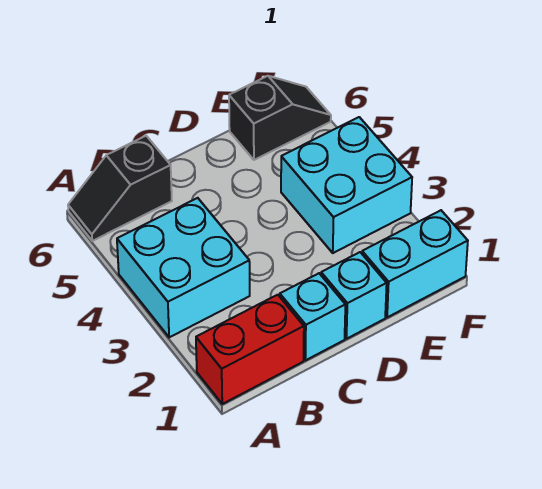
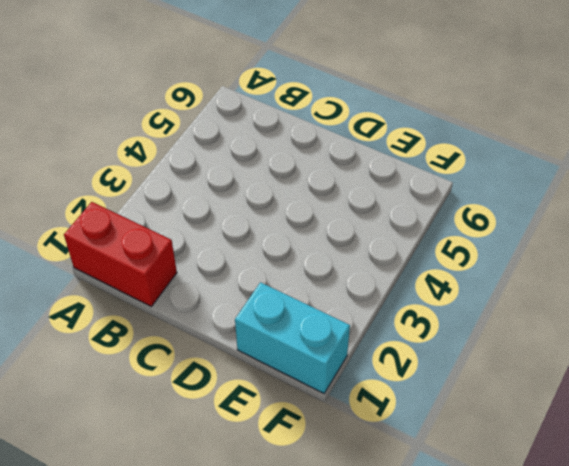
none -> cyan 2x2 brick [117,198,250,337]
none -> black 1x2 slope [68,136,172,241]

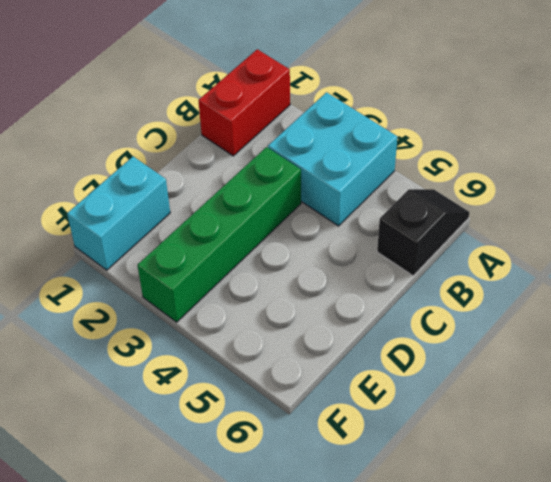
green 1x4 brick [137,147,301,322] -> cyan 2x2 brick [281,117,412,253]
none -> cyan 1x1 brick [280,273,345,360]
none -> cyan 1x1 brick [321,252,387,339]

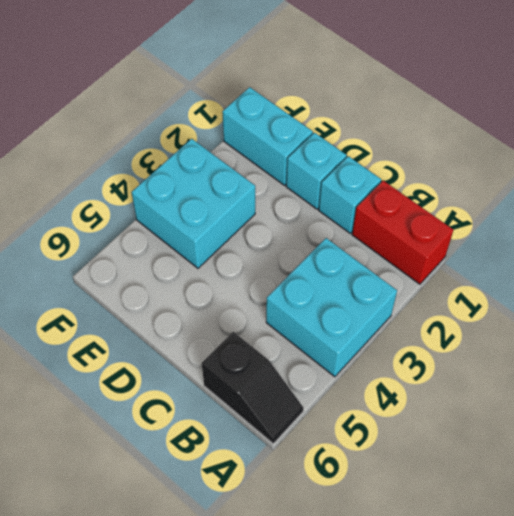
none -> black 1x2 slope [229,76,331,160]

